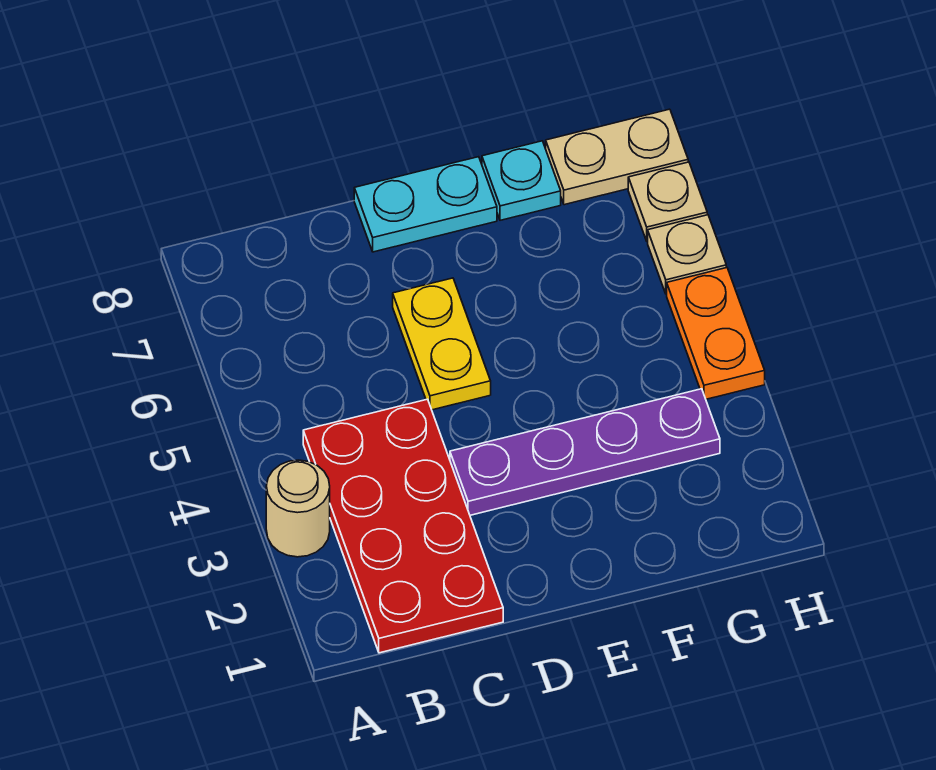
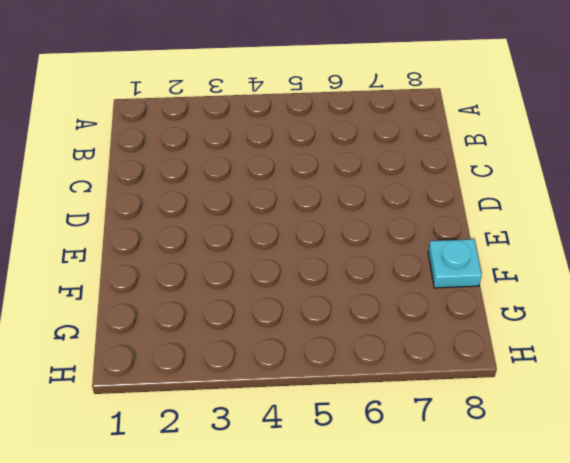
none -> tan 1x1 round brick [266,460,330,557]
none -> red 2x4 plate [303,399,503,653]

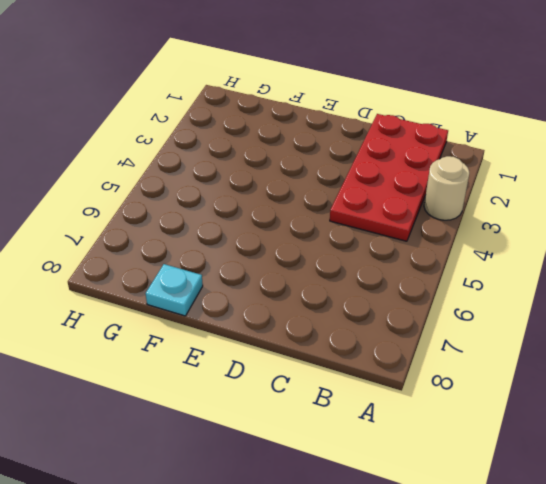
none -> purple 1x4 plate [450,389,720,515]
none -> yellow 1x2 plate [393,278,491,410]

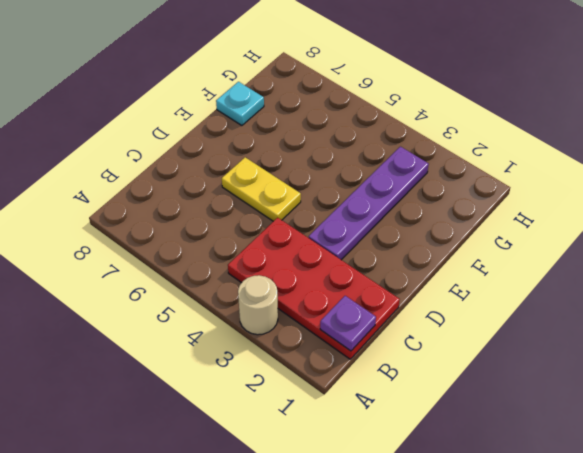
purple 1x1 plate [320,296,376,351] -> none
none -> cyan 1x2 plate [354,157,497,252]
none -> tan 1x2 plate [546,109,688,205]

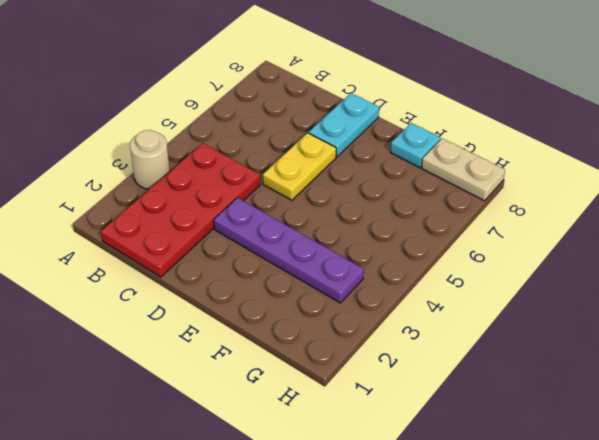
cyan 1x2 plate [309,93,379,157] -> cyan 1x2 plate turned to [354,157,497,252]
none -> orange 1x2 plate [667,268,765,399]
none -> tan 1x1 plate [648,215,726,294]

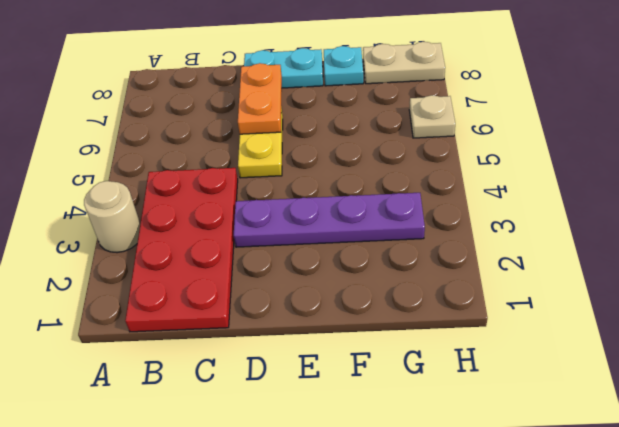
orange 1x2 plate [238,63,282,134] -> orange 1x2 plate moved to [667,268,765,399]
none -> tan 1x1 plate [628,162,707,241]

